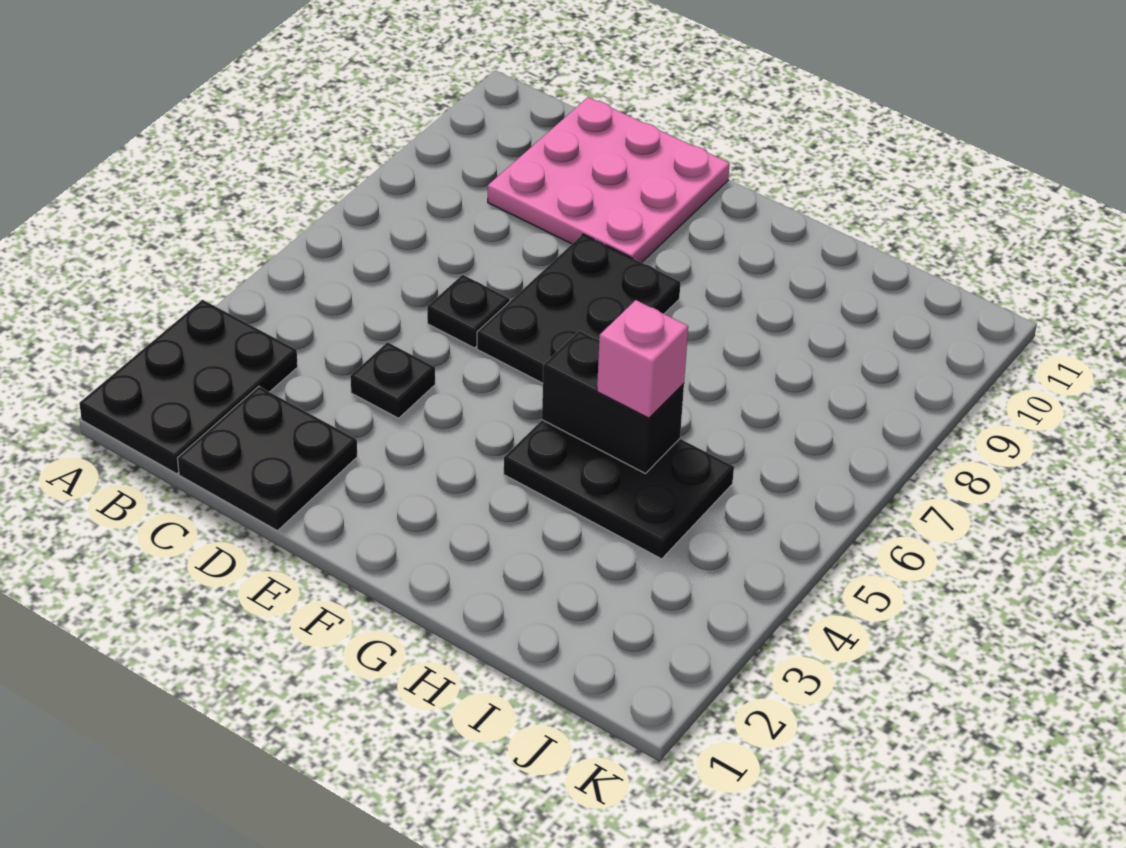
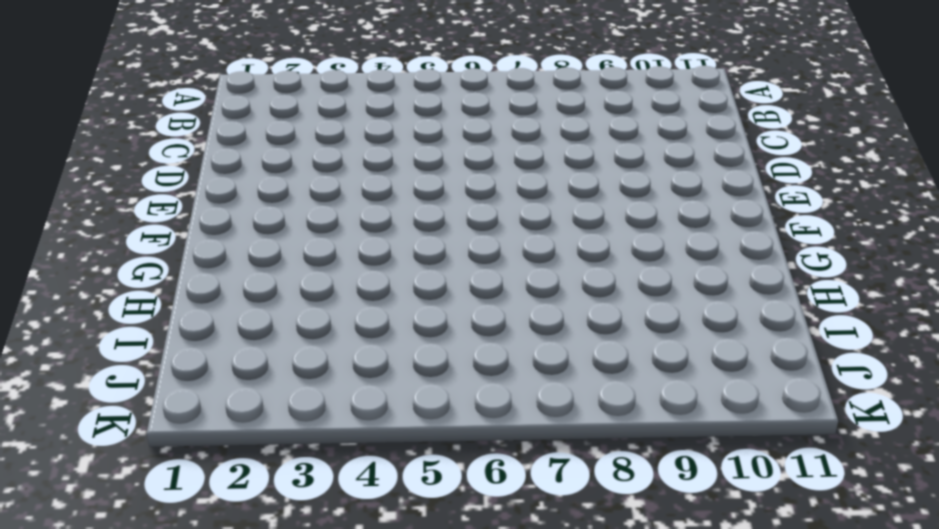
none -> black 2x3 plate [79,300,298,474]
none -> black 2x2 plate [177,387,357,531]

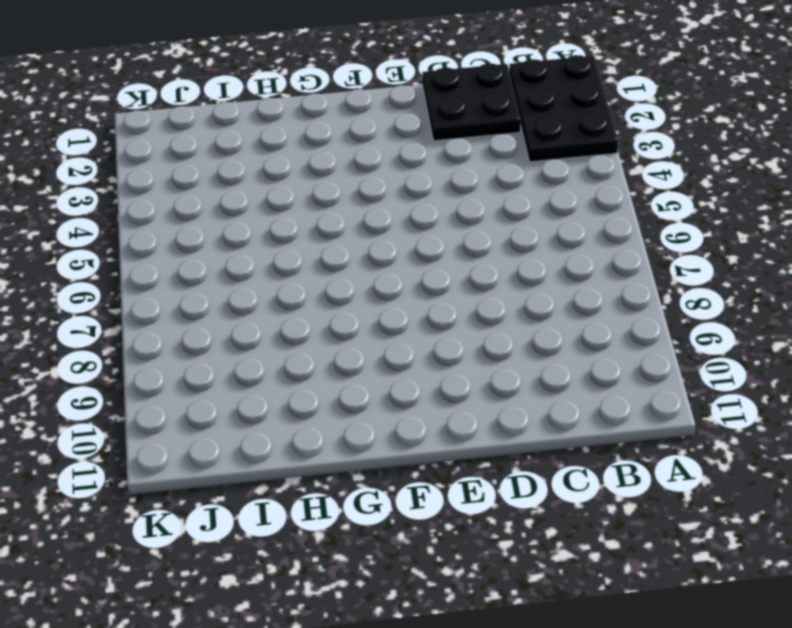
none -> pink 3x3 plate [488,97,730,263]
none -> black 1x1 plate [350,342,435,418]

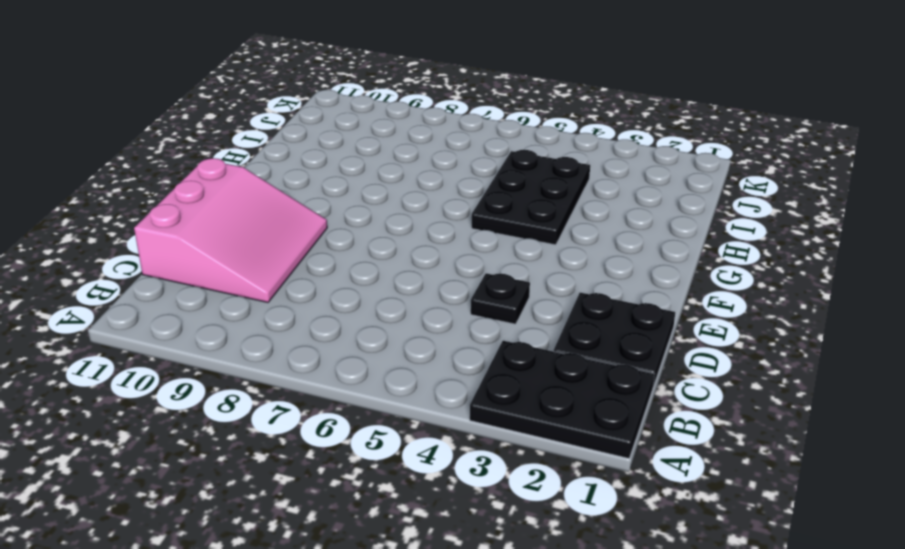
pink 3x3 slope [134,158,327,302] -> pink 3x3 plate [488,97,730,263]
none -> black 1x1 plate [427,275,510,348]
none -> black 2x3 plate [477,234,681,383]

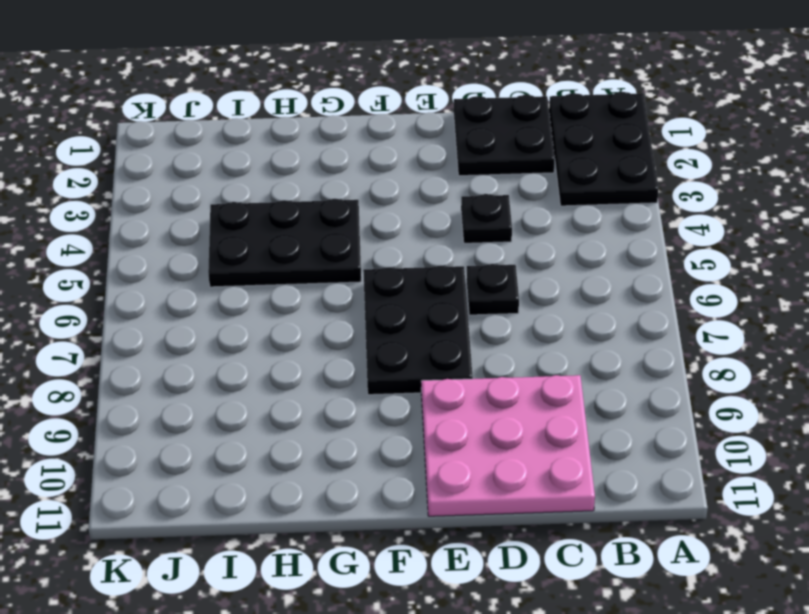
none -> black 1x2 brick [542,331,684,474]
none -> pink 1x1 brick [597,300,688,418]

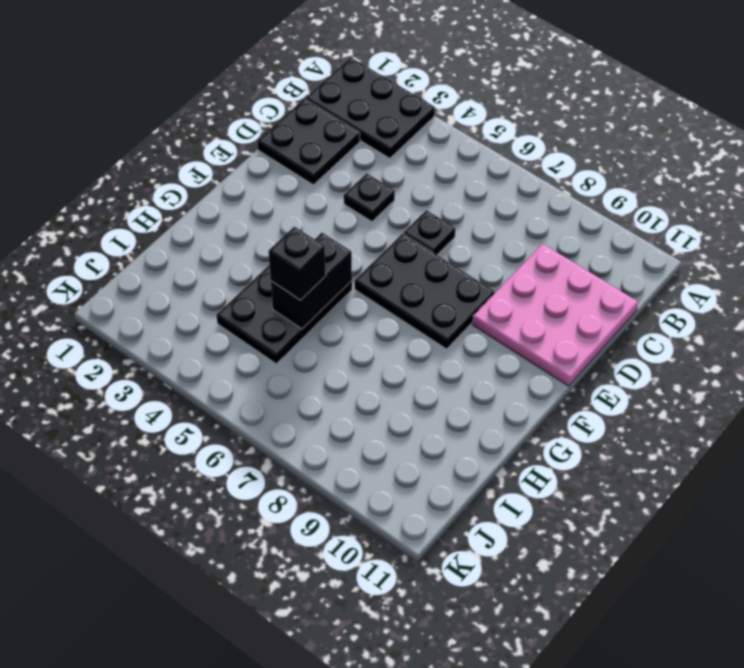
black 1x1 brick [269,227,326,300] -> pink 1x1 brick [597,300,688,418]

